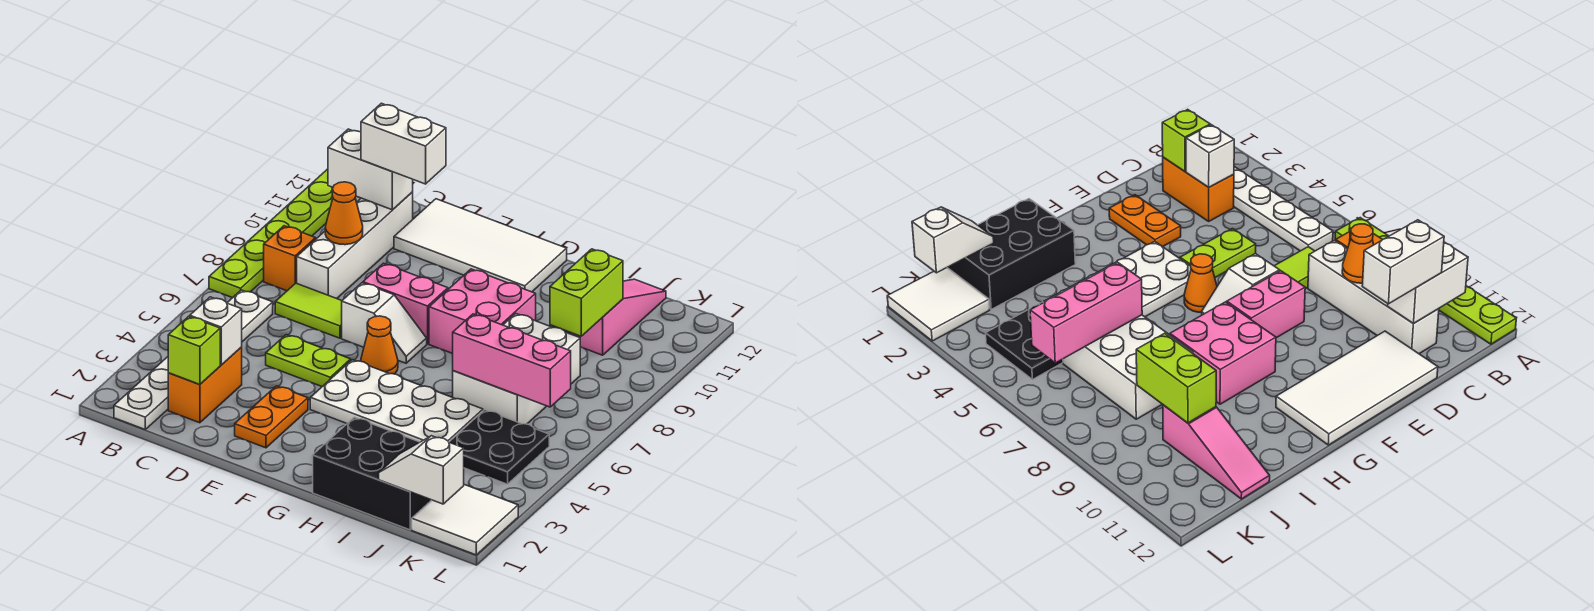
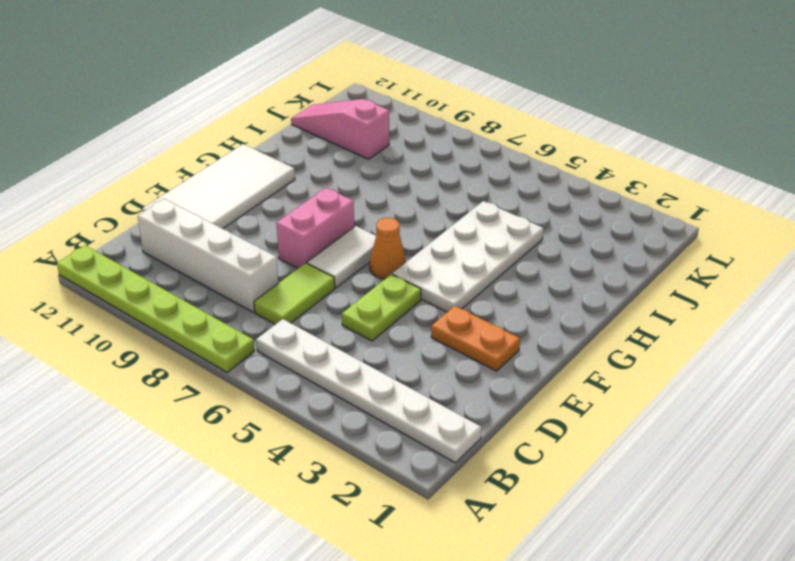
white 1x2 tile [307,226,376,288] -> white 1x2 slope [342,283,427,363]
none -> orange 1x1 brick [264,226,316,291]
none -> orange 1x2 brick [168,347,242,423]
none -> pink 2x2 brick [429,269,536,354]

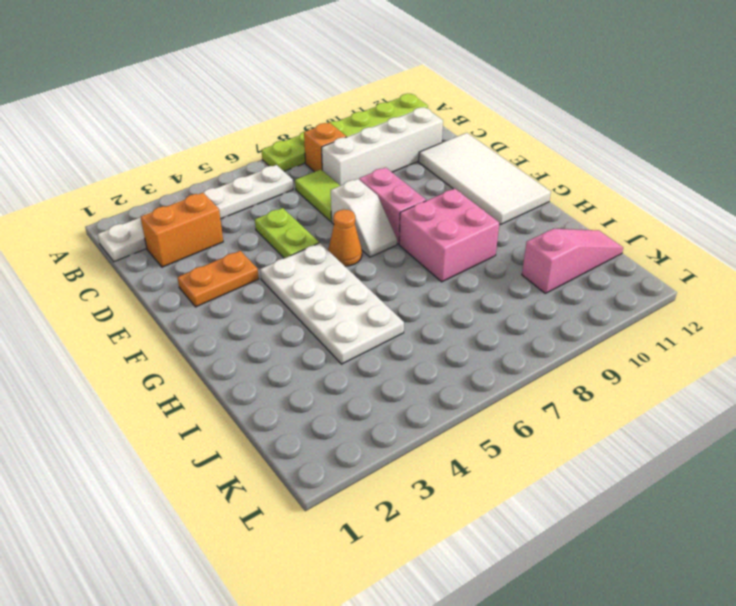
none -> black 2x3 brick [313,417,431,530]
none -> white 2x3 brick [453,314,580,424]
none -> black 2x2 plate [449,410,549,484]

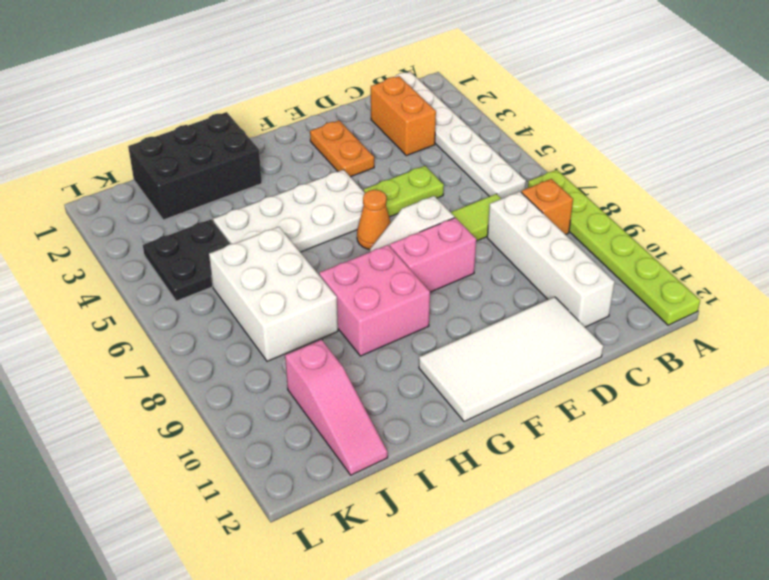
none -> white 2x2 tile [412,485,518,555]
none -> white 1x2 brick [328,129,413,210]
none -> lime 1x1 brick [168,316,220,385]

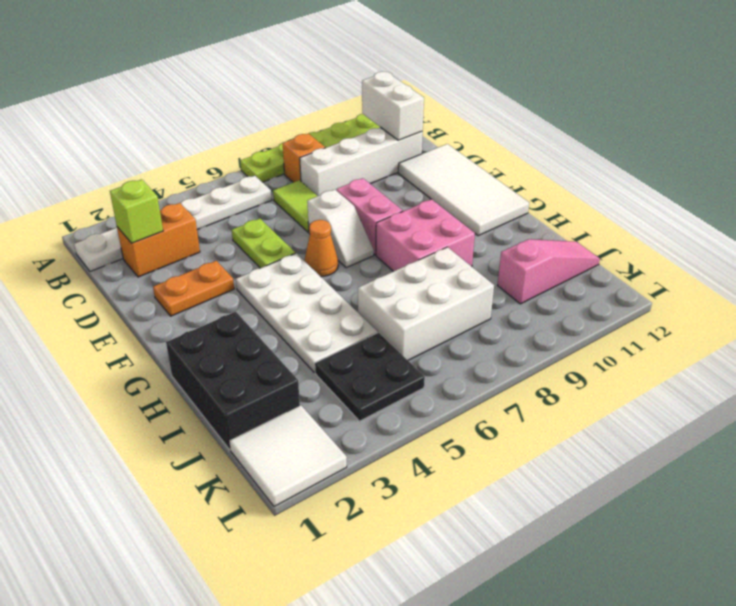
none -> white 1x1 brick [190,297,242,365]
none -> orange 1x1 cone [325,182,363,245]
none -> pink 1x3 brick [453,314,571,407]

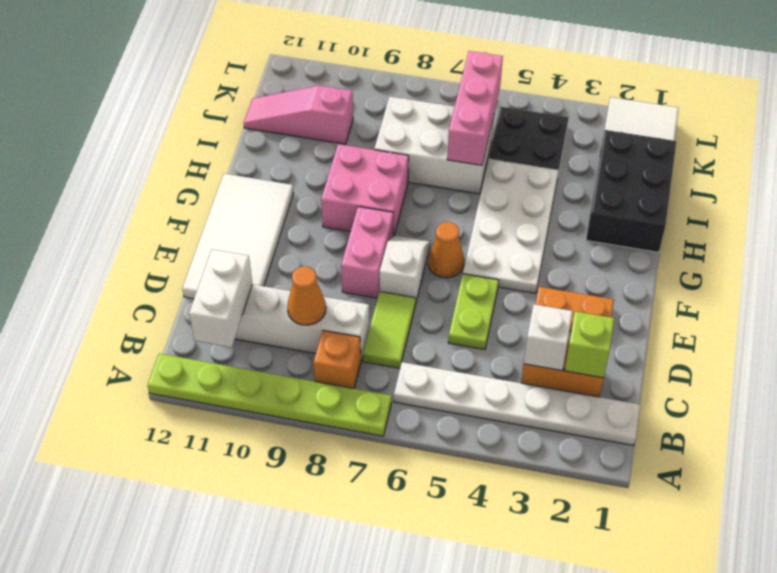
none -> white 1x2 slope [379,436,464,504]
none -> lime 1x2 brick [550,249,623,336]
none -> white 1x2 brick [361,103,446,184]

